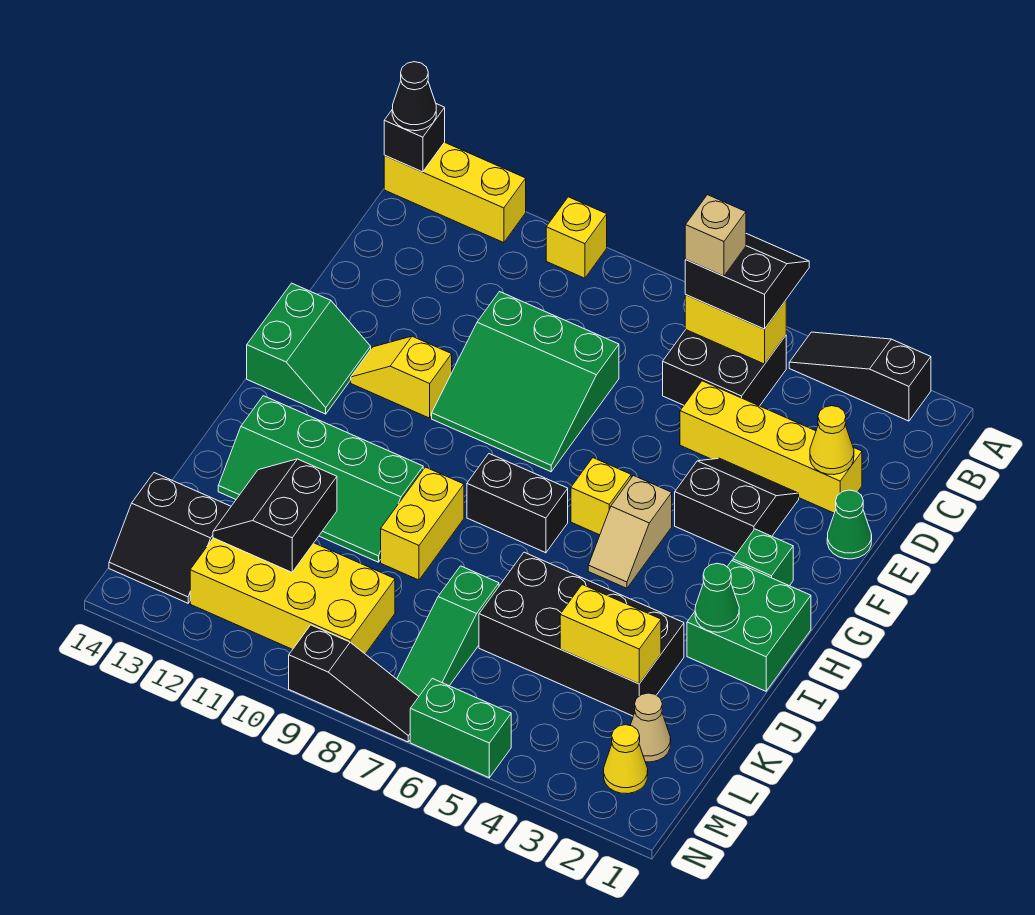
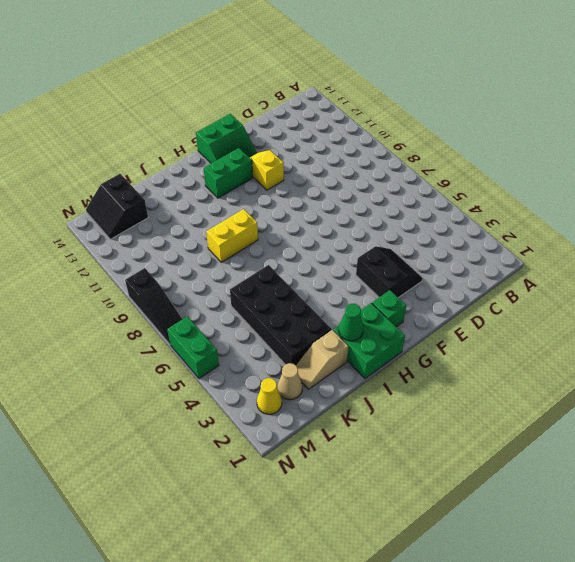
green 1x2 brick [204,148,253,198] -> none
tan 1x2 slope [296,330,349,389] -> tan 1x2 slope moved to [588,475,672,588]
none -> black 1x3 slope [789,332,931,421]
none -> yellow 1x1 brick [546,197,607,278]
none -> yellow 1x3 brick [384,142,526,243]
none -> black 2x2 brick [663,330,786,406]

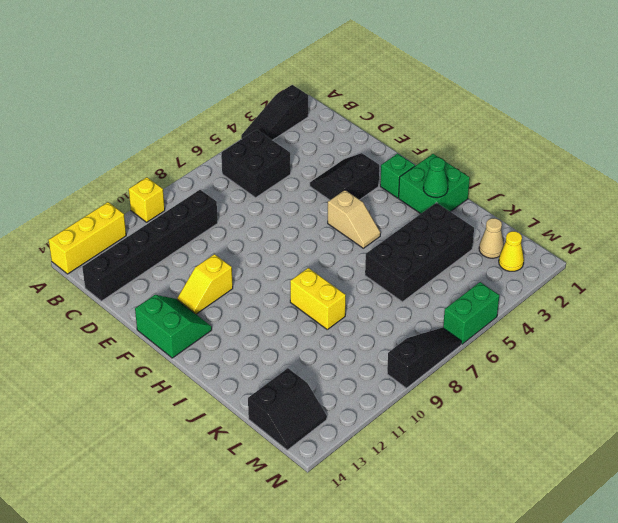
black 1x6 brick [82,190,218,301] -> none
none -> yellow 1x4 brick [680,381,862,513]
none -> green 3x3 slope [432,292,619,472]
none -> green 1x1 cone [827,490,872,559]
none -> yellow 1x1 brick [571,458,631,535]

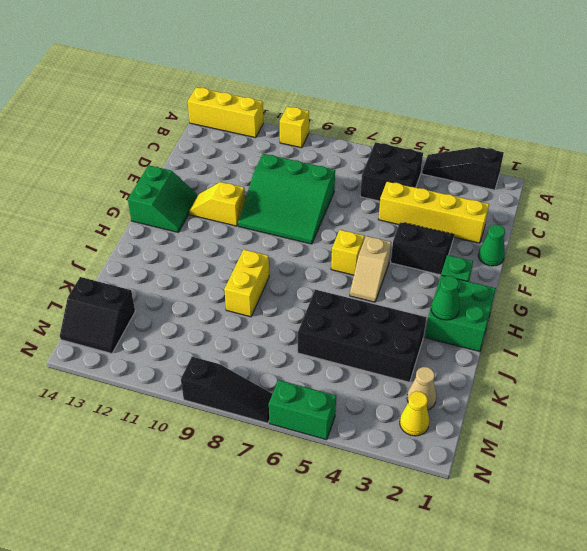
none -> black 1x2 brick [467,454,568,553]
none -> green 2x4 slope [218,396,423,562]
none -> green 1x3 slope [397,566,499,696]
none -> yellow 2x4 brick [190,538,395,654]

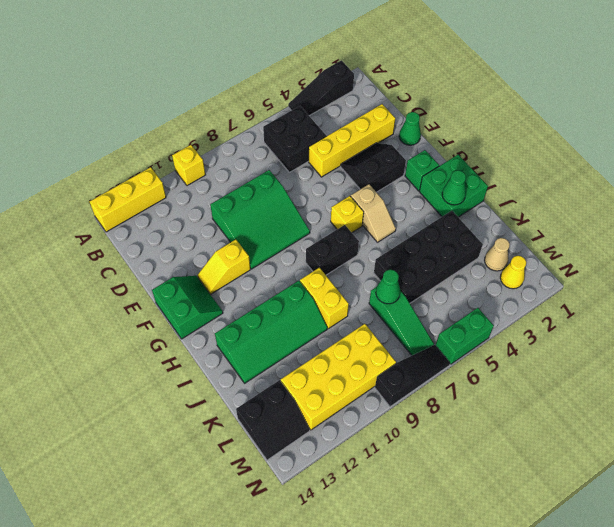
green 1x1 cone [376,270,401,304] -> none
none -> black 1x1 brick [384,104,445,172]
none -> yellow 1x2 brick [685,295,786,364]
none -> yellow 1x1 cone [810,406,854,475]
none -> yellow 1x2 brick [560,585,661,684]

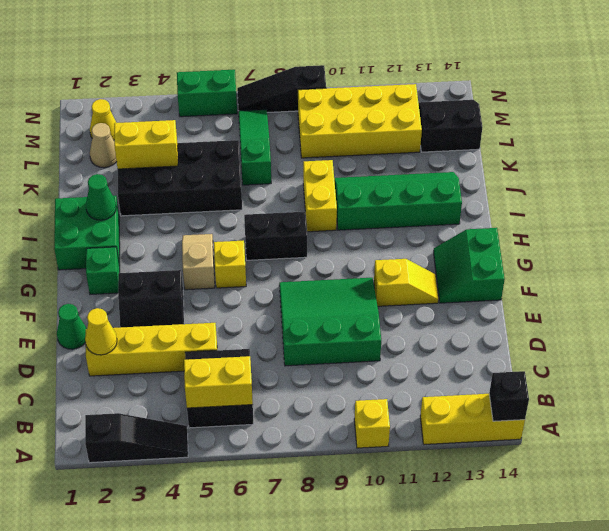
none -> black 2x2 slope [213,459,337,572]
none -> black 2x2 slope [685,234,809,329]
none -> black 1x1 cone [392,62,436,131]
none -> tan 1x1 brick [685,195,746,276]

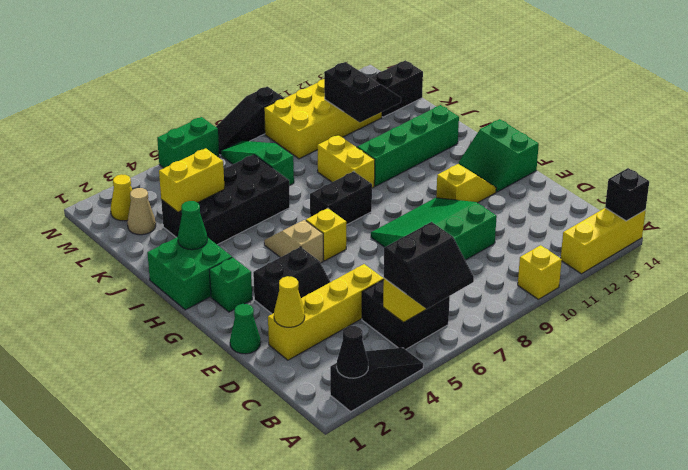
black 1x1 cone [337,326,368,378] -> black 1x1 cone moved to [392,62,436,131]
none -> tan 1x1 brick [685,195,746,276]

